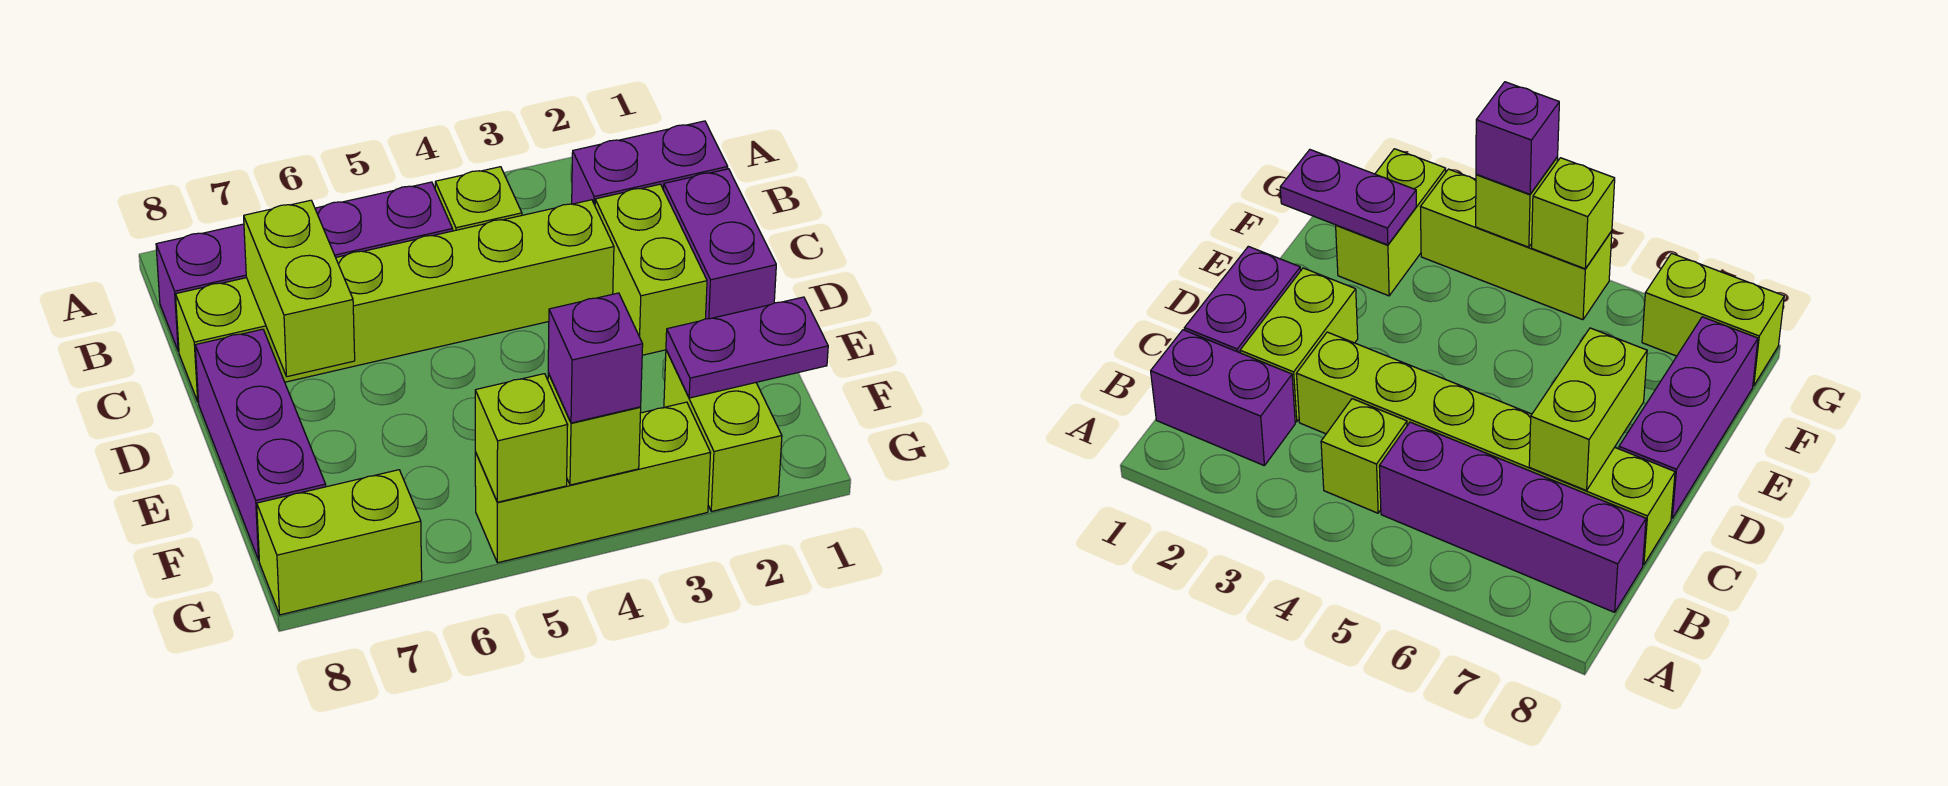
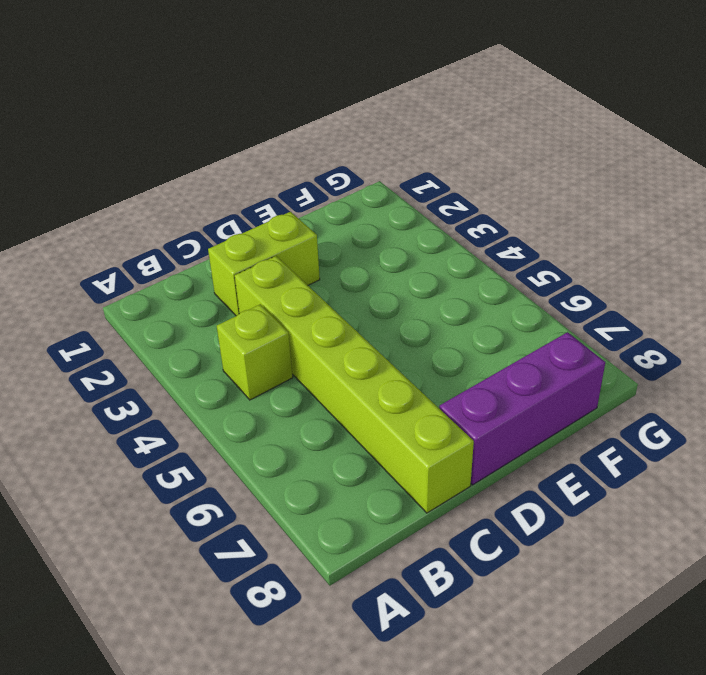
none -> purple 1x2 brick [572,121,728,205]
none -> purple 1x4 brick [156,182,453,351]
none -> purple 1x2 brick [664,169,776,319]

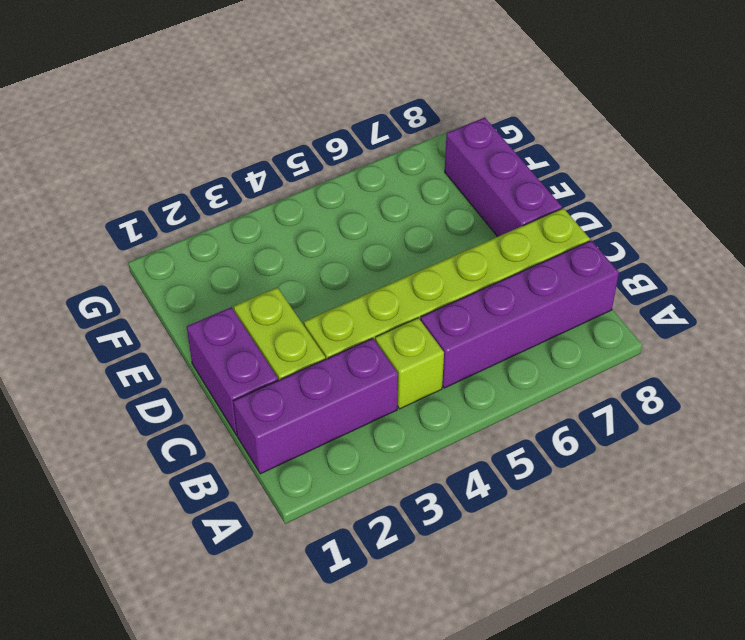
purple 1x3 brick [233,338,398,474] -> purple 1x2 brick [572,121,728,205]
none -> lime 1x2 brick [664,350,782,511]
none -> lime 1x3 brick [475,402,710,563]
none -> lime 1x2 brick [257,470,422,615]

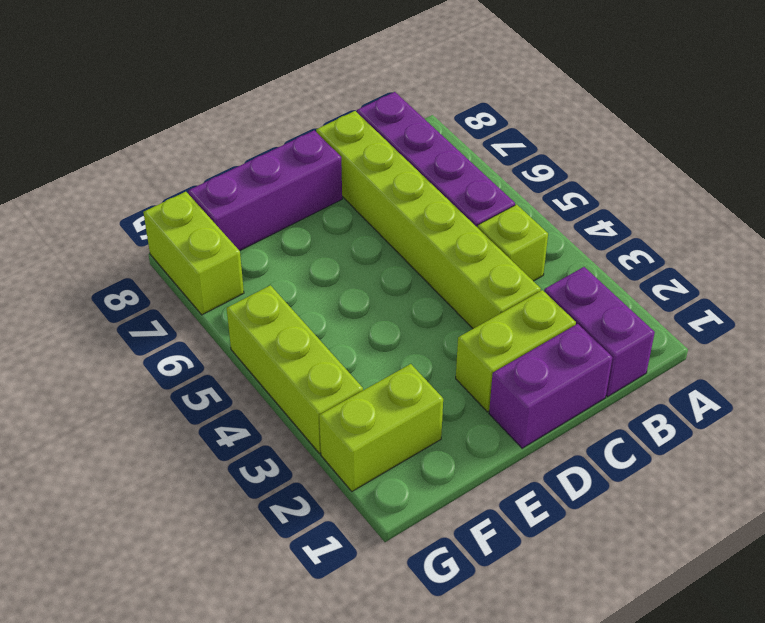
none -> lime 1x2 brick [244,200,355,377]
none -> purple 1x2 plate [666,297,828,398]
none -> lime 1x1 brick [548,373,641,485]

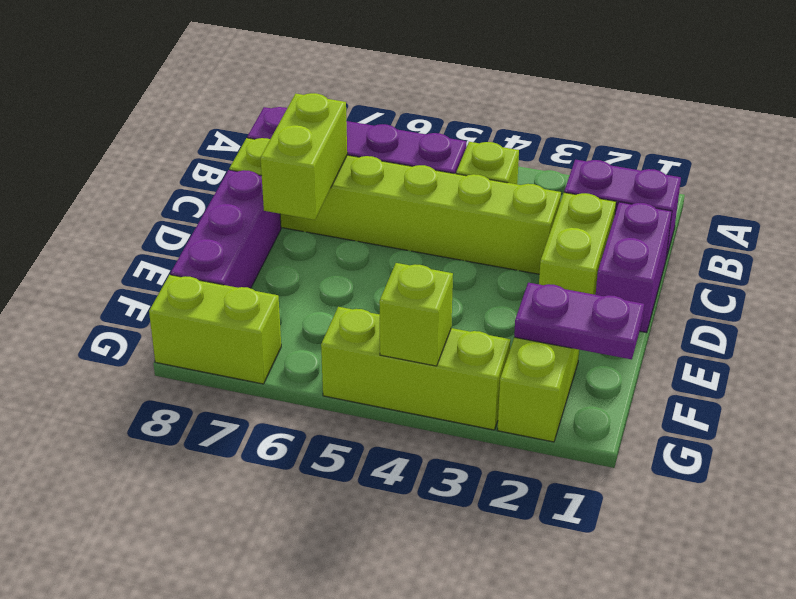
none -> lime 1x1 brick [475,374,568,502]
none -> purple 1x1 brick [548,293,643,423]

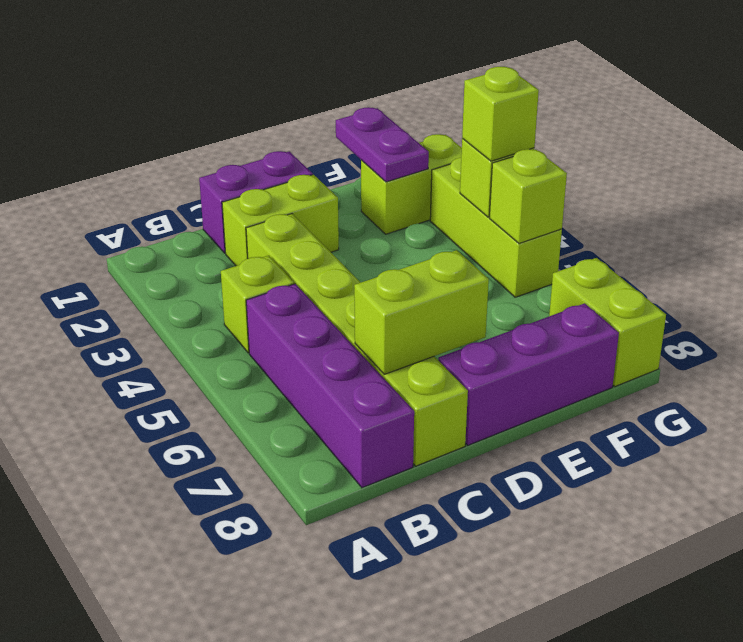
lime 1x1 brick [462,67,539,161] -> purple 1x1 brick [548,293,643,423]
none -> purple 1x2 brick [572,121,728,205]

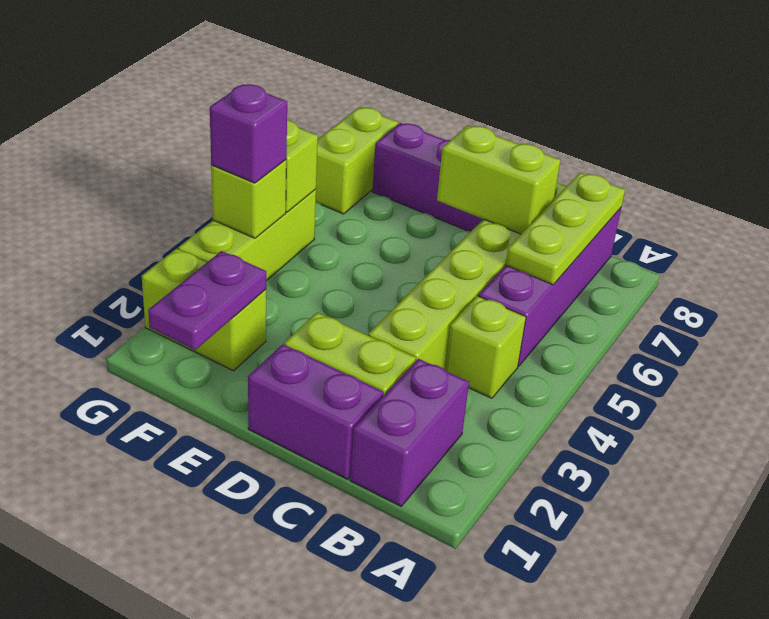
lime 1x3 plate [506,173,625,285] -> none

